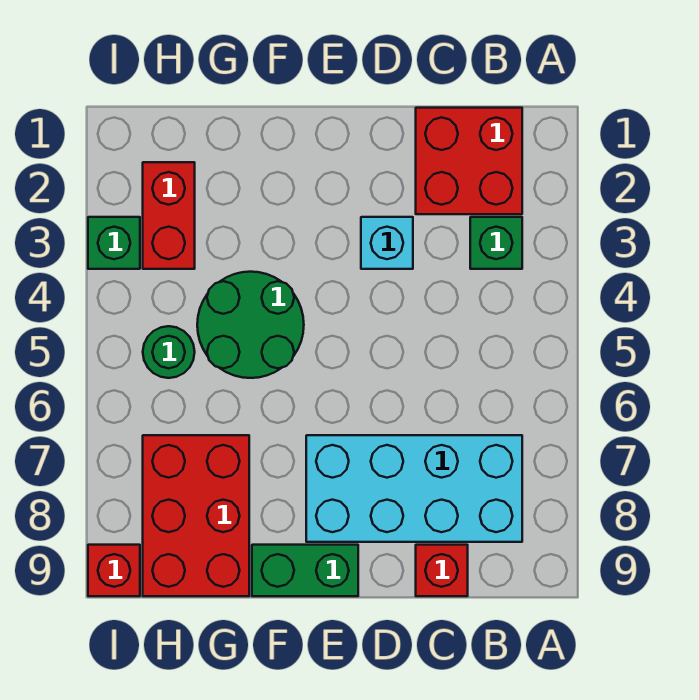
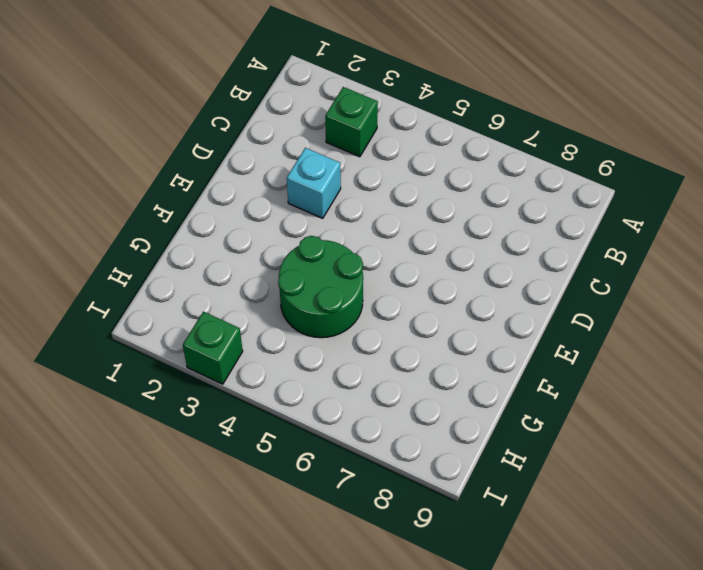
none -> red 2x2 brick [416,108,522,214]
none -> cyan 2x4 brick [306,435,522,542]
none -> red 1x1 brick [416,545,468,596]

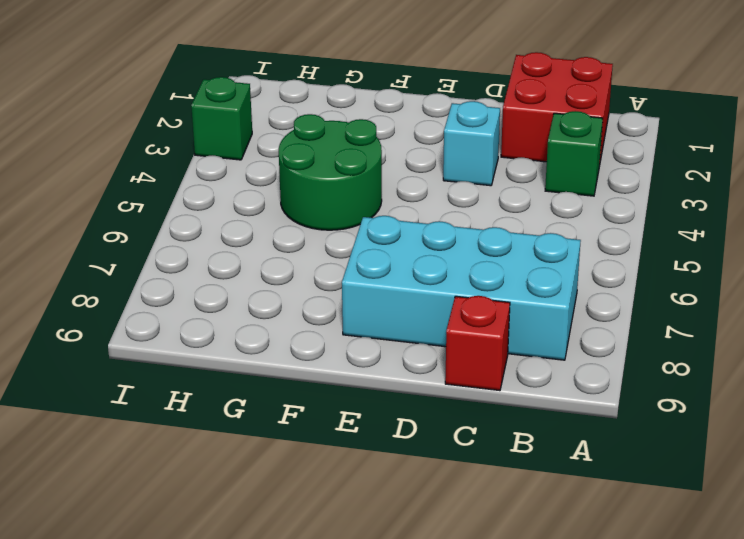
none -> green 1x2 brick [252,545,358,596]
none -> red 2x3 brick [143,435,249,596]
none -> red 1x2 brick [143,162,195,269]

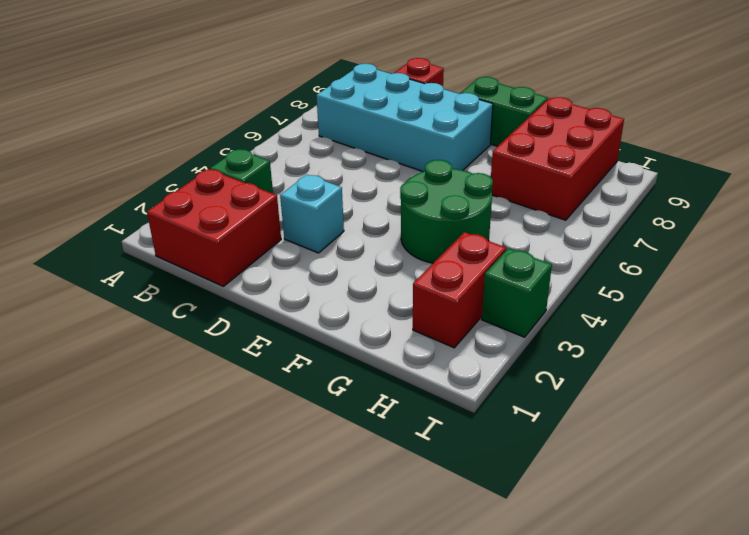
none -> green 1x1 round brick [143,326,195,378]
none -> red 1x1 brick [88,545,140,596]

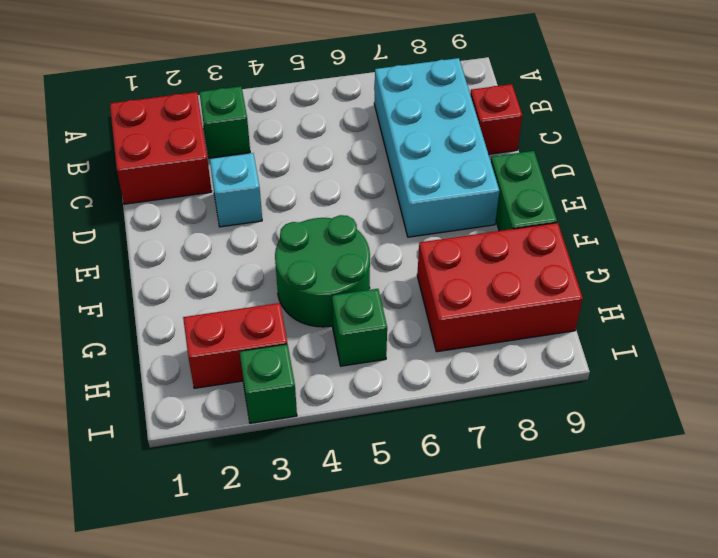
green 1x1 brick [332,289,387,366] -> green 1x1 round brick [143,326,195,378]
none -> red 1x1 brick [88,545,140,596]

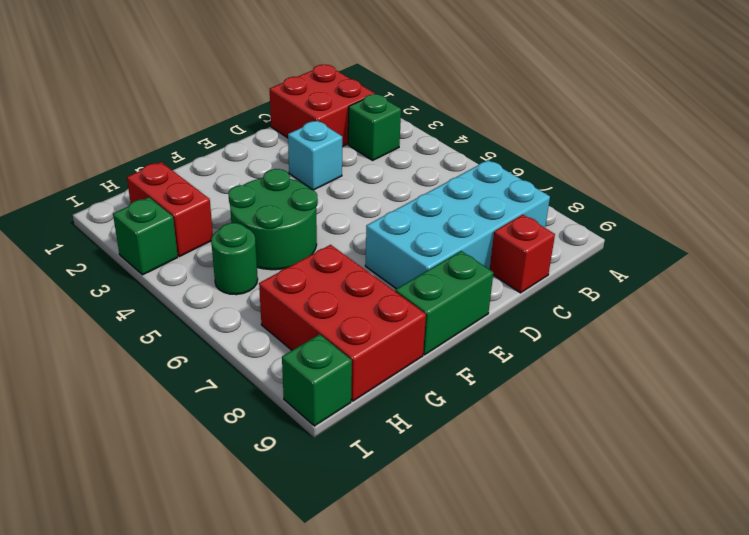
green 1x1 brick [282,334,352,426] -> red 1x1 brick [88,545,140,596]

